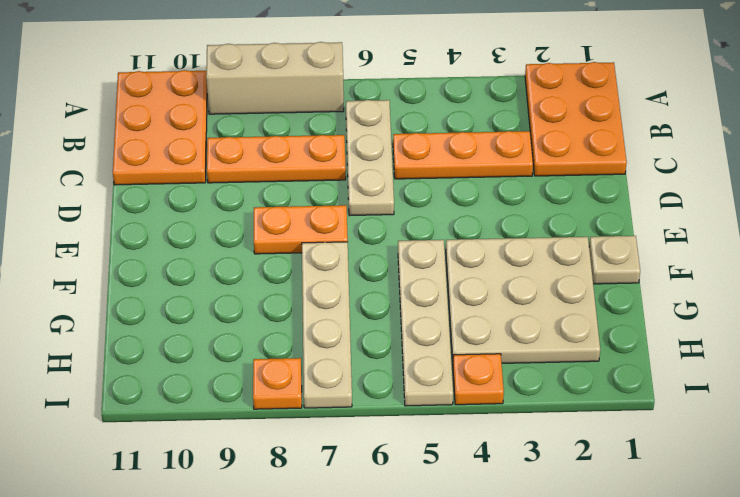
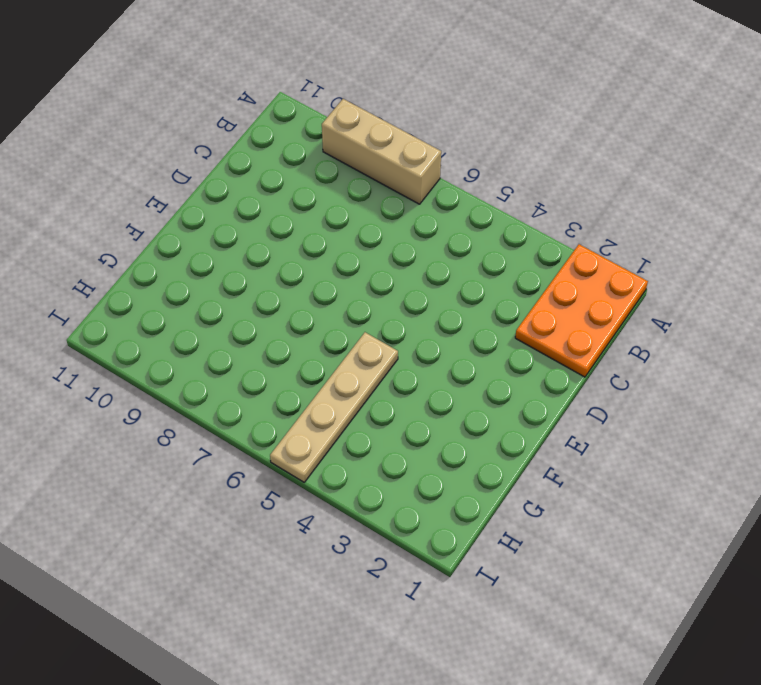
none -> orange 2x3 plate [113,70,207,185]
none -> tan 1x3 plate [346,100,394,216]
none -> orange 1x3 plate [393,131,533,179]

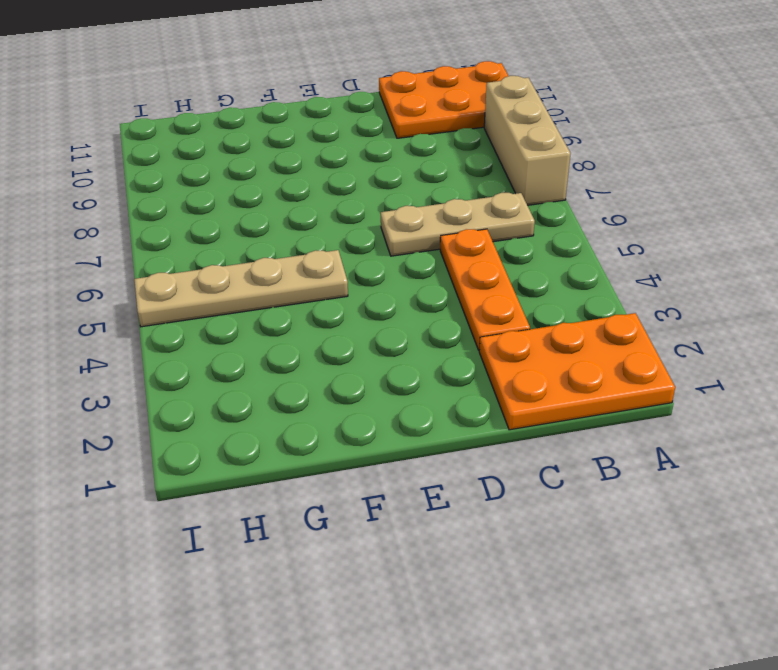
none -> orange 1x3 plate [207,135,346,183]
none -> orange 1x2 plate [254,205,348,254]
none -> tan 1x1 plate [589,236,640,284]

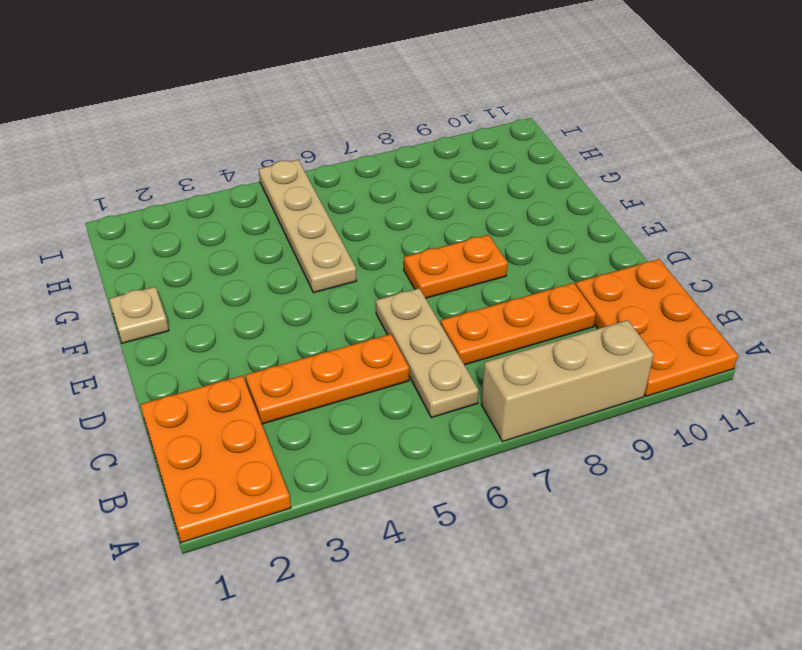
none -> tan 3x3 plate [446,237,600,363]
none -> tan 1x4 plate [302,242,352,408]
none -> orange 1x1 plate [453,354,504,405]

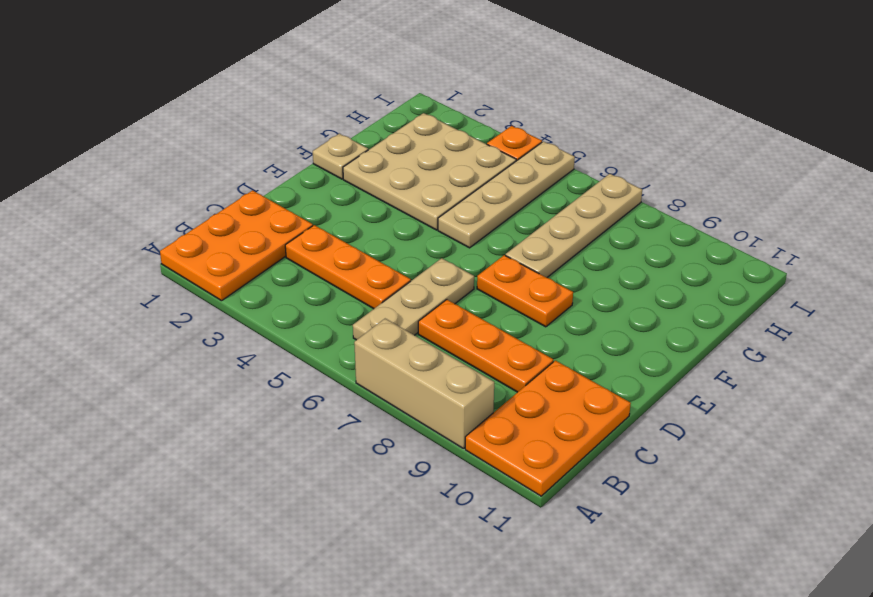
none -> orange 1x1 plate [253,358,302,409]

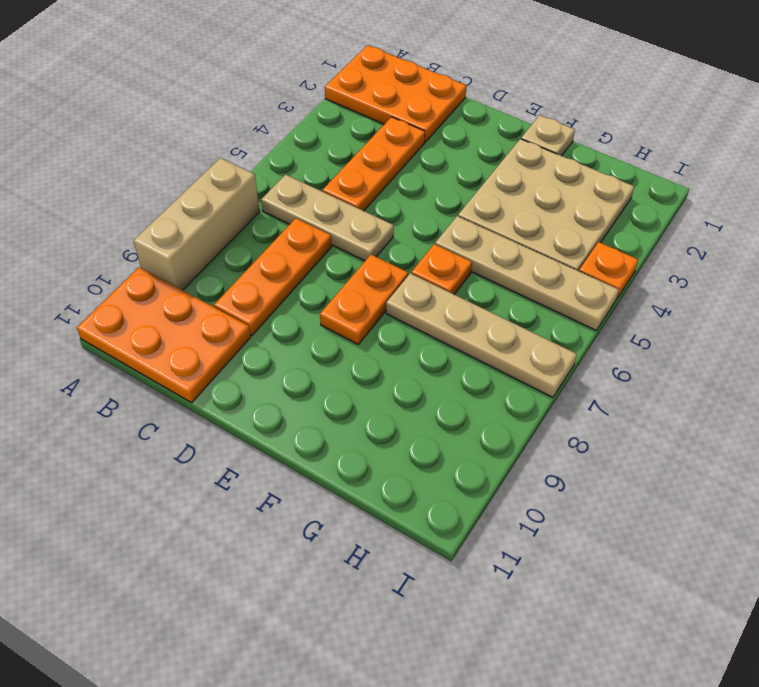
orange 1x1 plate [411,244,472,294] -> orange 1x1 plate moved to [253,358,302,409]

